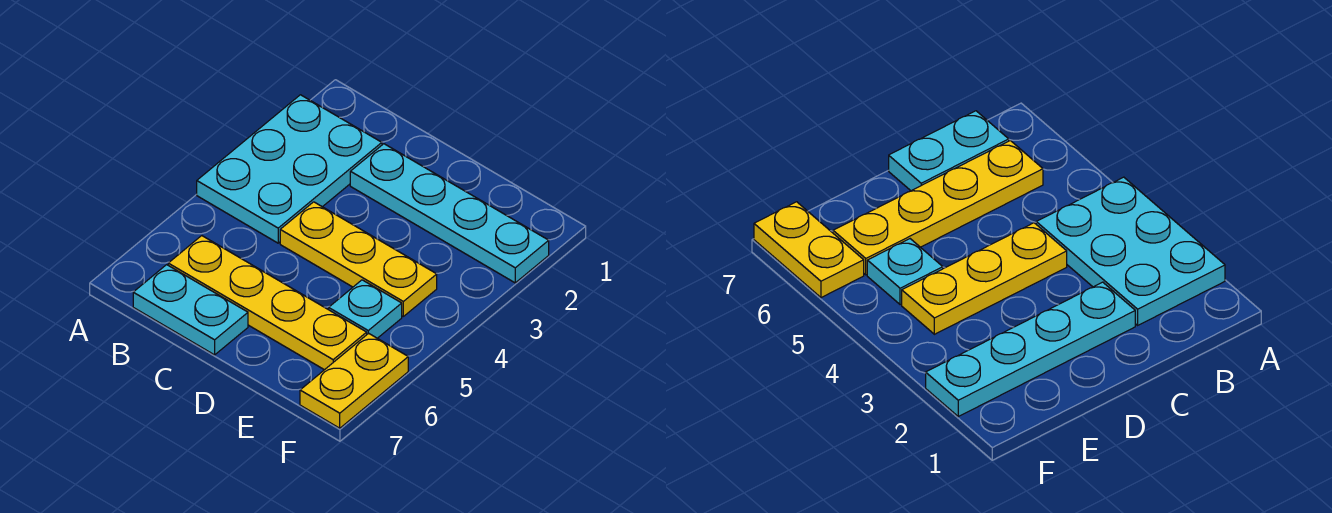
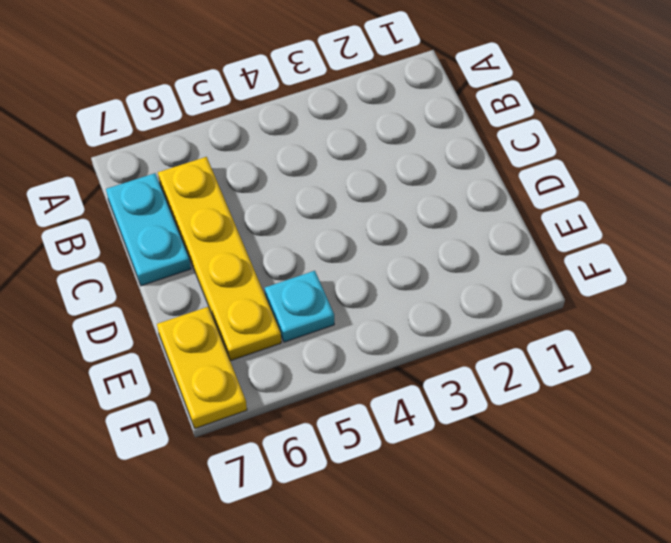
yellow 1x2 plate [157,307,247,428] -> yellow 1x2 plate turned to [300,333,408,428]
none -> cyan 2x3 plate [197,95,382,243]
none -> cyan 1x4 plate [350,144,549,283]

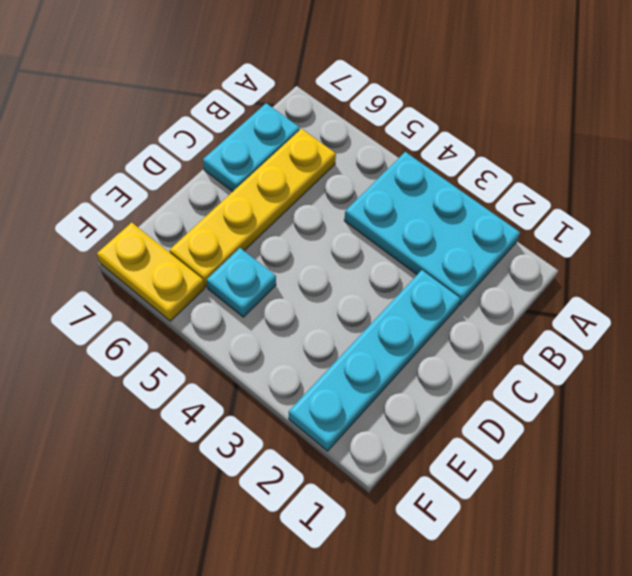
none -> yellow 1x3 plate [280,202,437,316]

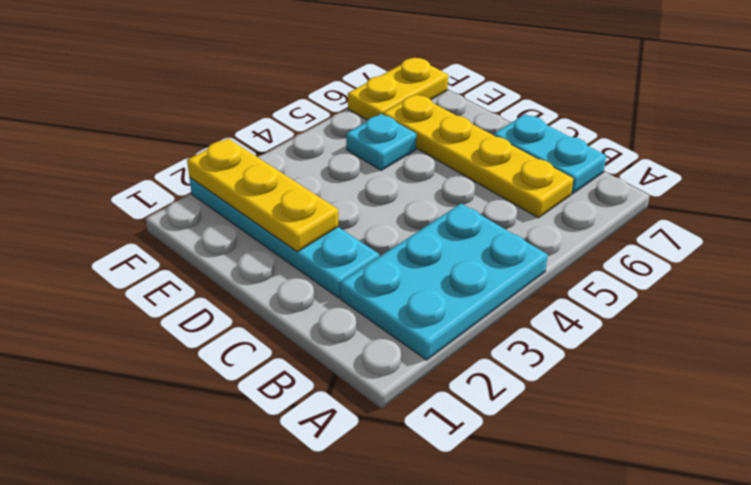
yellow 1x3 plate [187,138,339,252] -> yellow 1x3 plate moved to [280,202,437,316]

